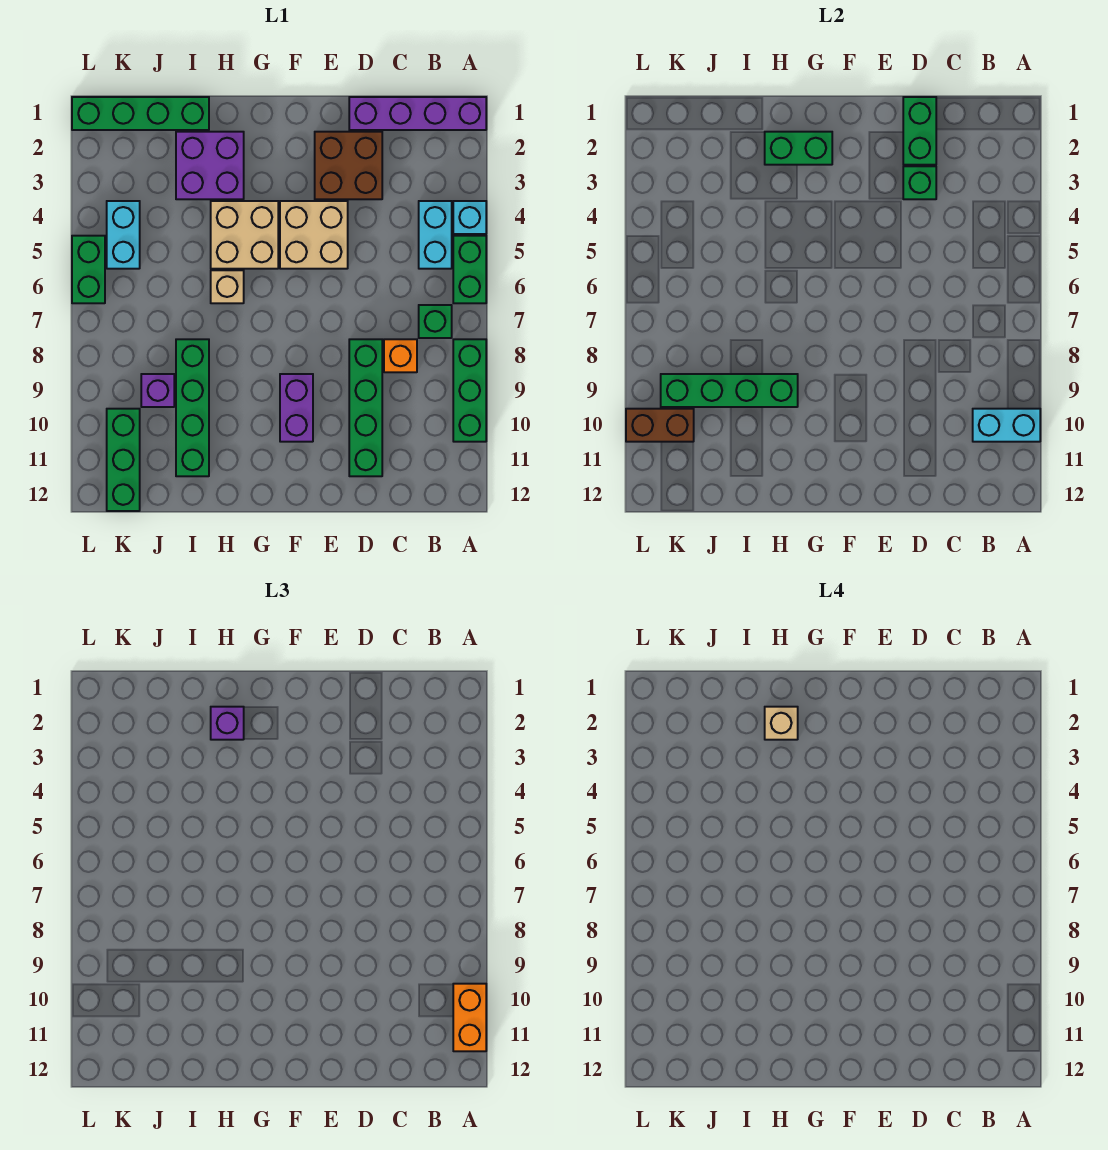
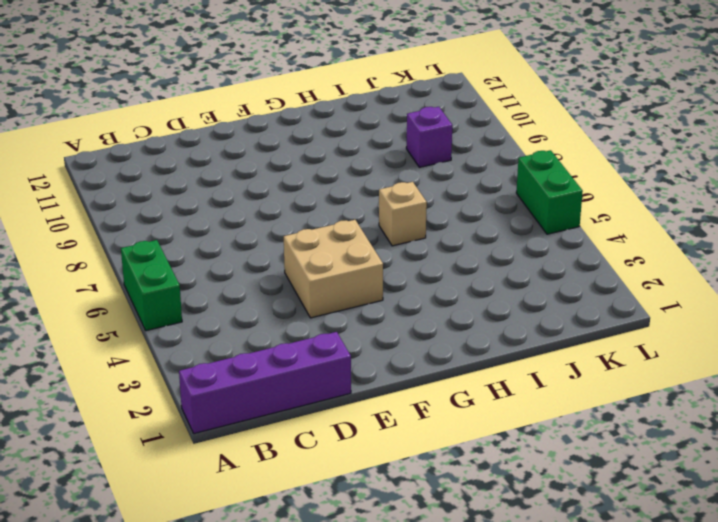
none -> cyan 1x1 brick [453,201,486,234]
none -> green 1x3 brick [453,339,486,442]
none -> cyan 1x2 brick [419,201,452,269]

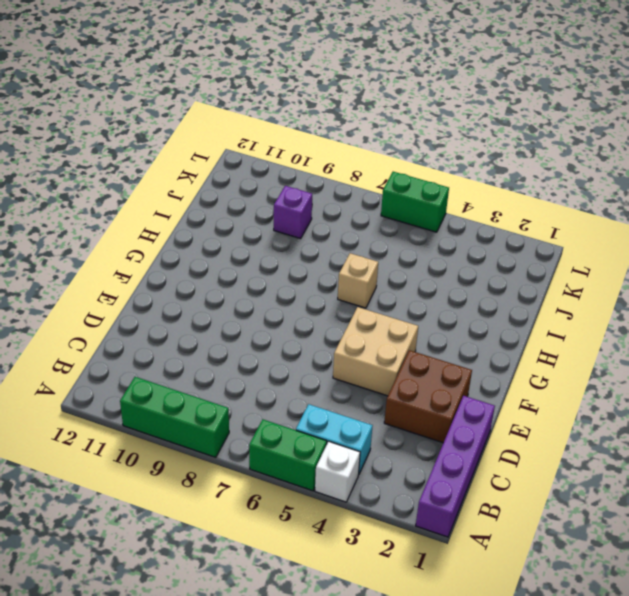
white 1x1 brick [315,441,360,502] -> cyan 1x1 brick [453,201,486,234]
none -> green 1x1 brick [419,305,452,338]
none -> orange 1x1 brick [384,339,417,372]
none -> green 1x4 brick [349,339,382,476]

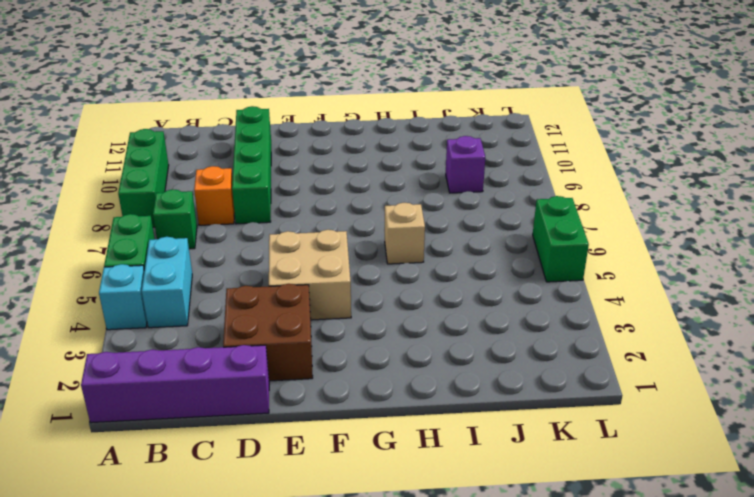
none -> purple 1x2 brick [280,374,313,442]
none -> tan 2x2 brick [211,201,278,269]
none -> purple 2x2 brick [176,132,244,199]

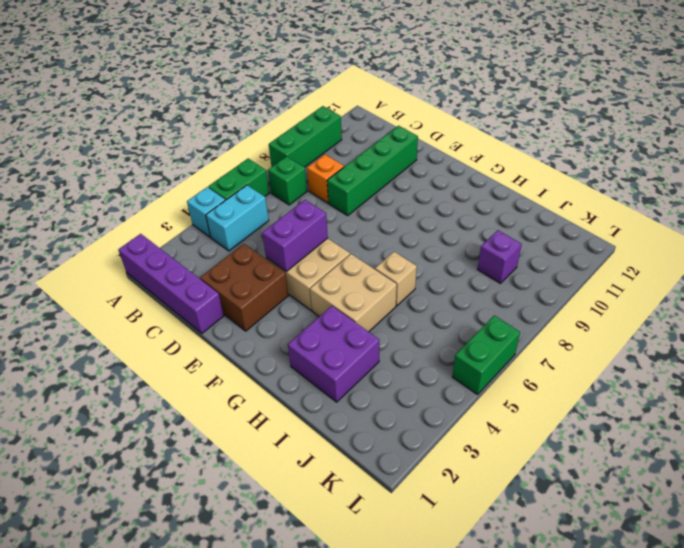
purple 1x2 brick [262,200,328,271] -> purple 1x2 brick moved to [280,374,313,442]
none -> green 1x4 brick [72,97,209,130]
none -> green 1x4 brick [176,339,209,476]
none -> cyan 1x2 brick [107,201,140,269]

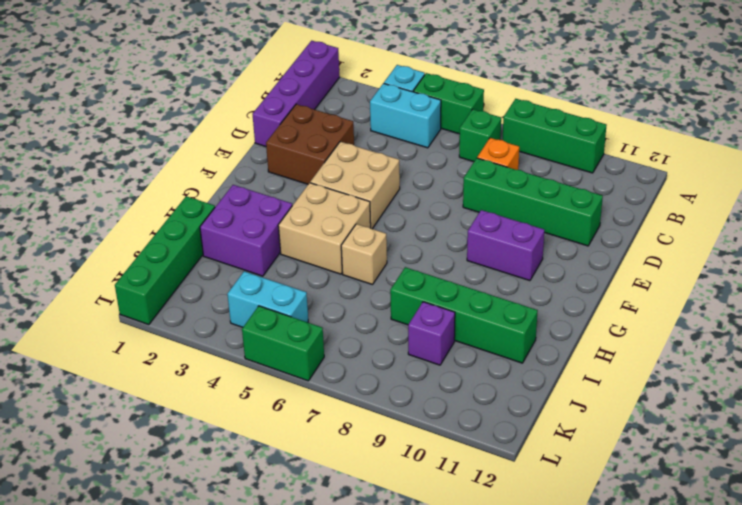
none -> green 1x3 brick [107,409,140,511]
none -> cyan 1x2 brick [973,409,1040,442]
none -> green 1x2 brick [903,97,936,165]

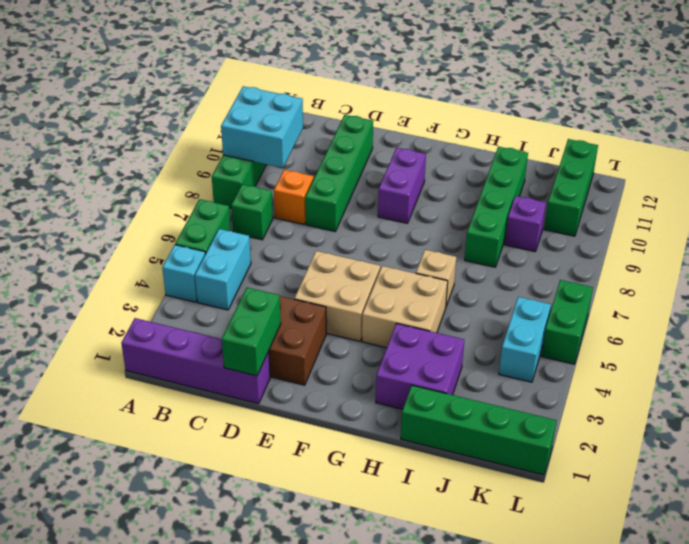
cyan 2x2 brick [221,86,303,168] -> cyan 1x2 brick [973,409,1040,442]
none -> green 1x1 brick [903,166,936,199]
none -> green 1x2 brick [765,132,832,165]
none -> green 1x4 brick [661,374,798,407]

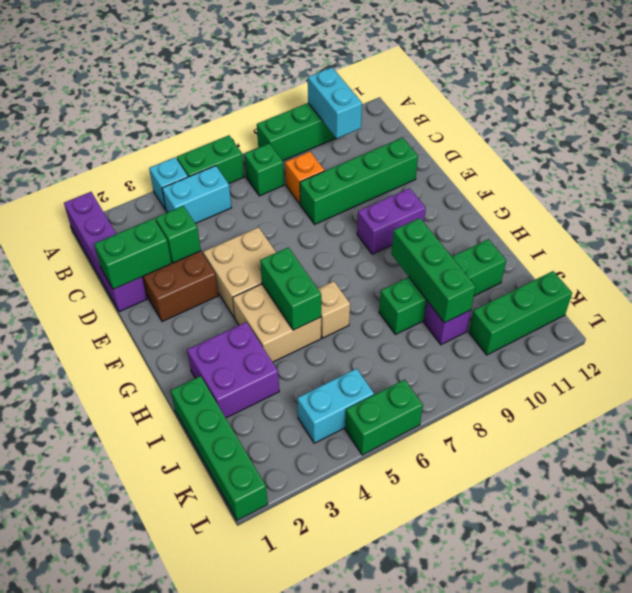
green 1x2 brick [260,247,321,330] -> green 1x2 brick moved to [765,132,832,165]
green 1x3 brick [391,218,476,323] -> green 1x4 brick [661,374,798,407]
none -> brown 1x2 brick [626,409,694,442]
none -> orange 1x2 brick [453,984,486,1051]
none -> purple 1x1 brick [211,707,244,740]

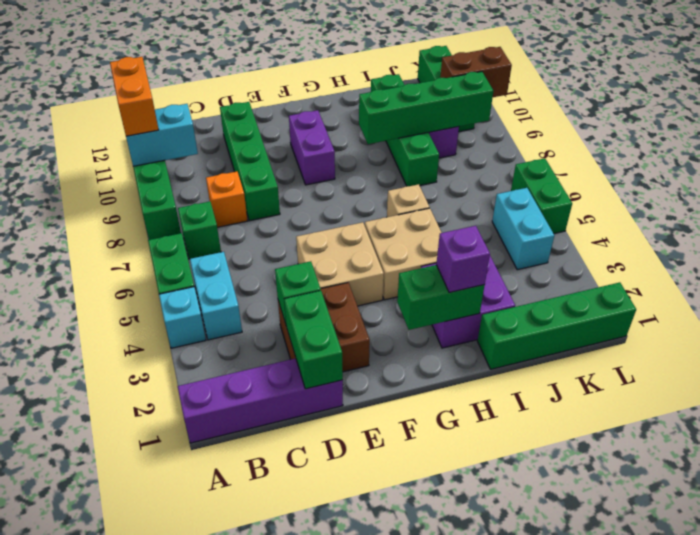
none -> tan 1x1 brick [765,707,798,740]

